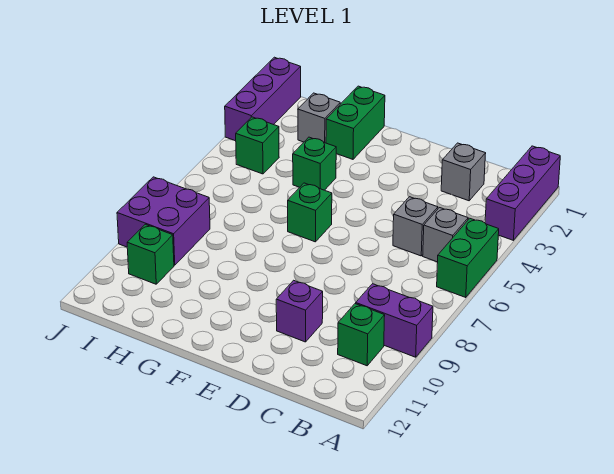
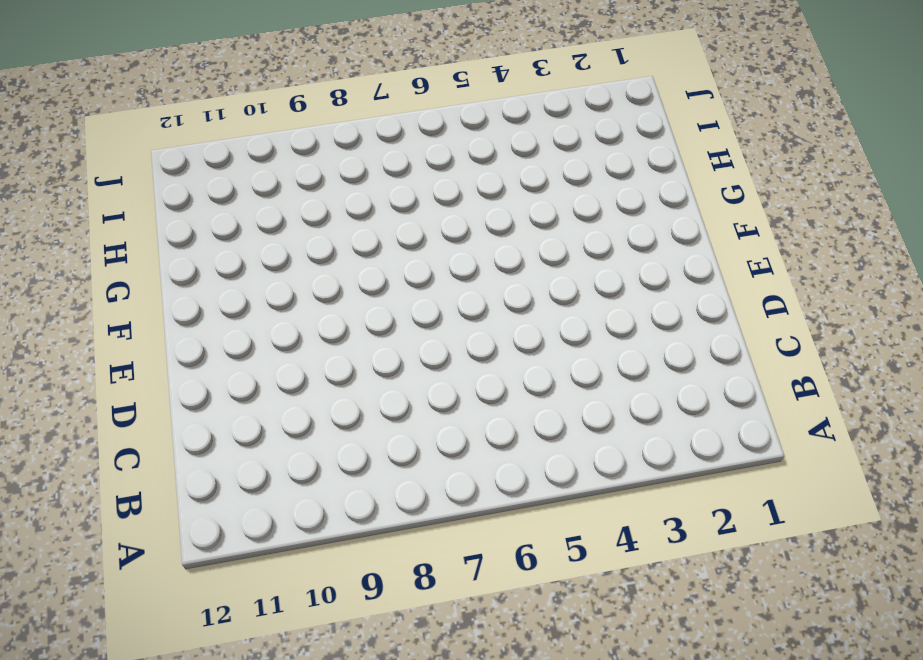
none -> purple 1x3 brick [485,146,560,240]
none -> green 1x2 brick [437,218,499,297]
none -> purple 1x2 brick [356,284,433,357]

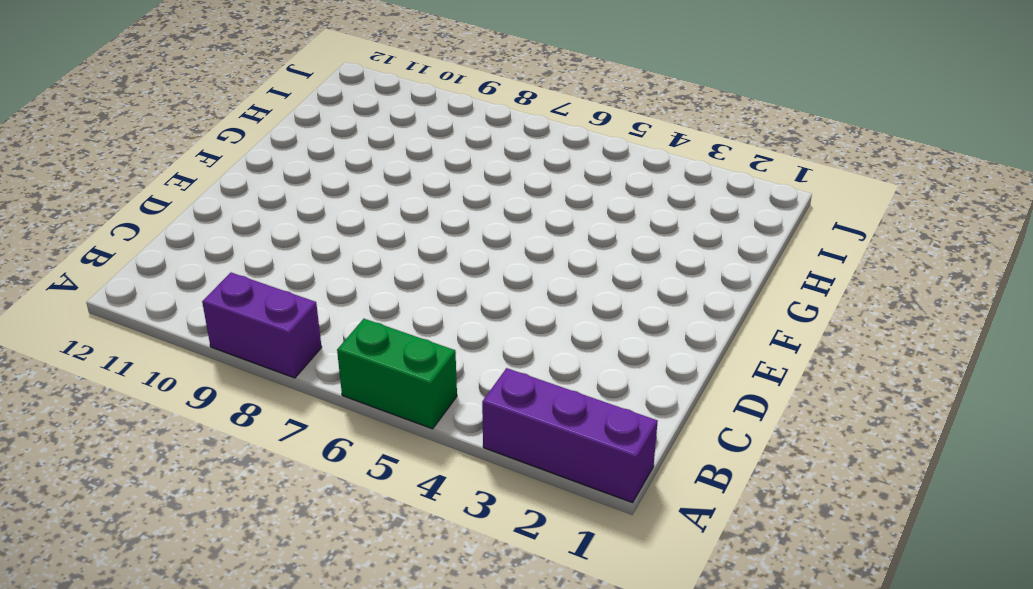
purple 1x2 brick [202,273,322,378] -> purple 1x2 brick turned to [356,284,433,357]
none -> grey 1x1 brick [423,208,468,262]
none -> green 1x1 brick [338,304,385,366]
none -> grey 1x1 brick [441,143,486,201]

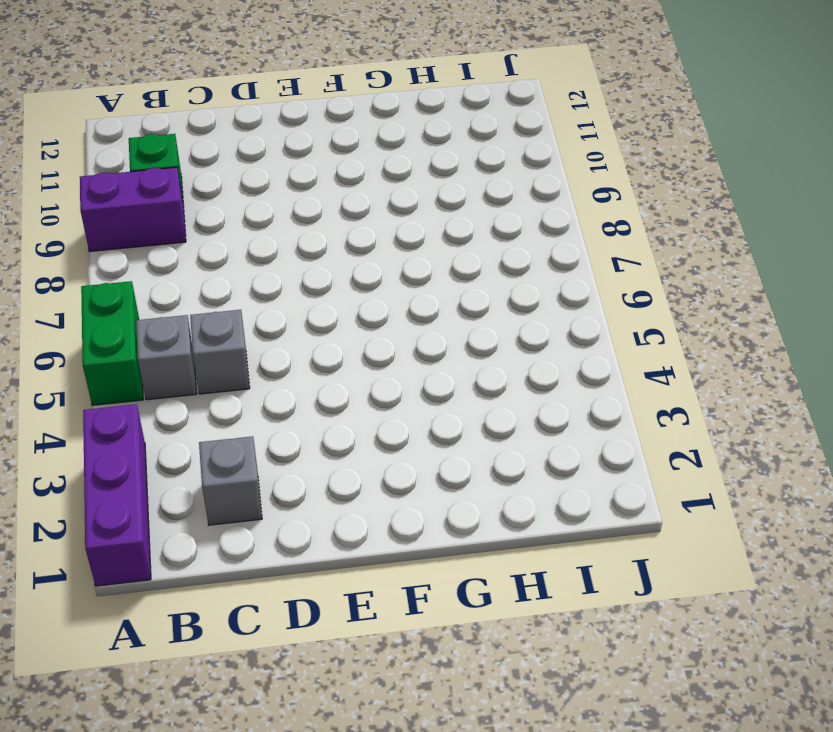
none -> purple 1x1 brick [276,280,323,342]
none -> green 1x1 brick [288,183,332,242]
none -> green 1x2 brick [326,86,385,159]

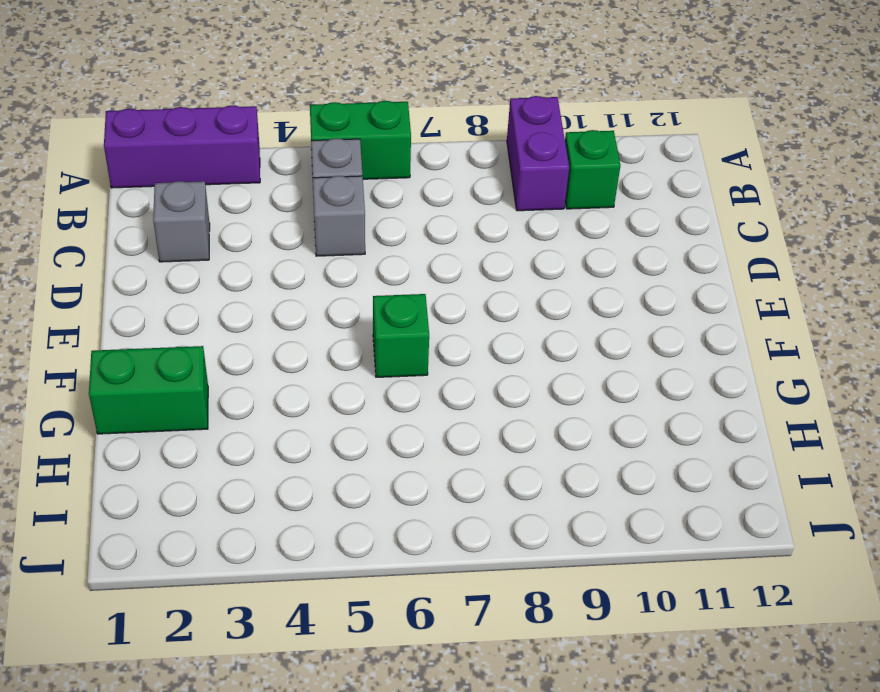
none -> purple 1x1 brick [276,280,323,342]
none -> green 1x1 brick [293,137,336,190]
none -> grey 1x1 brick [298,93,340,143]

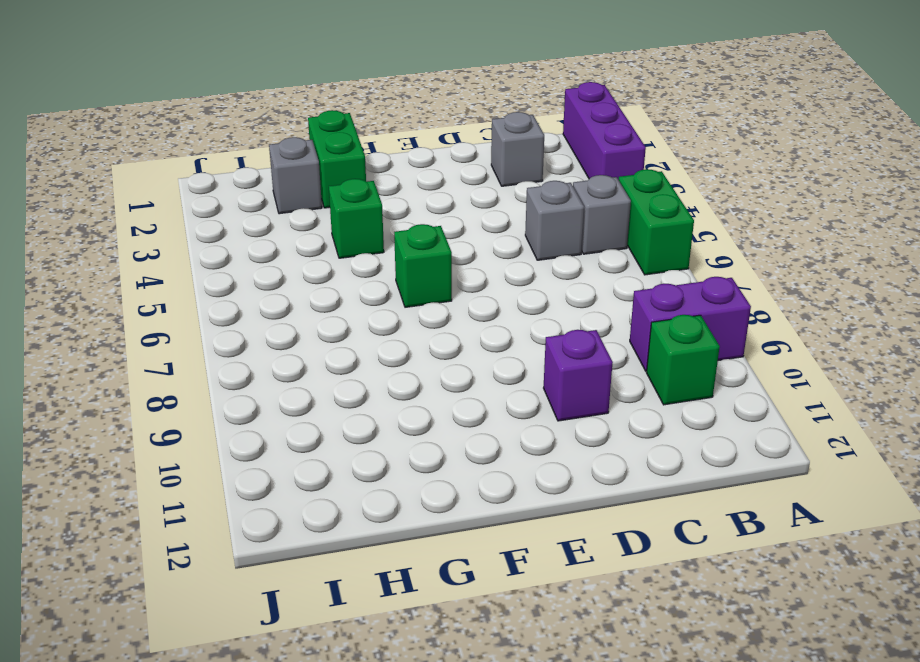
none -> green 1x1 brick [236,117,279,174]
none -> purple 2x2 brick [117,177,210,265]
none -> green 1x1 brick [127,224,174,284]

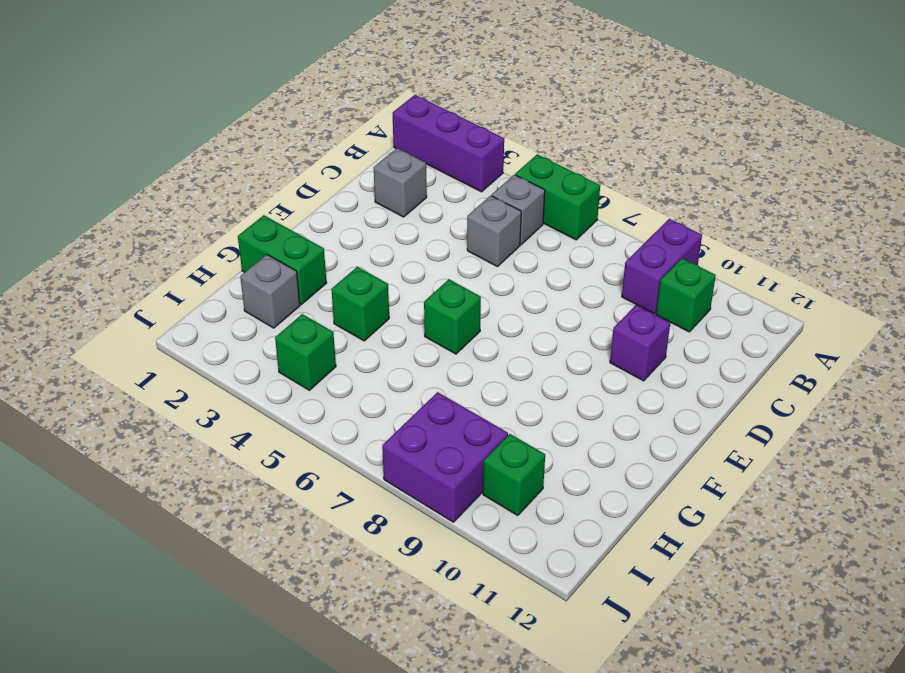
none -> purple 1x3 brick [225,57,301,141]

